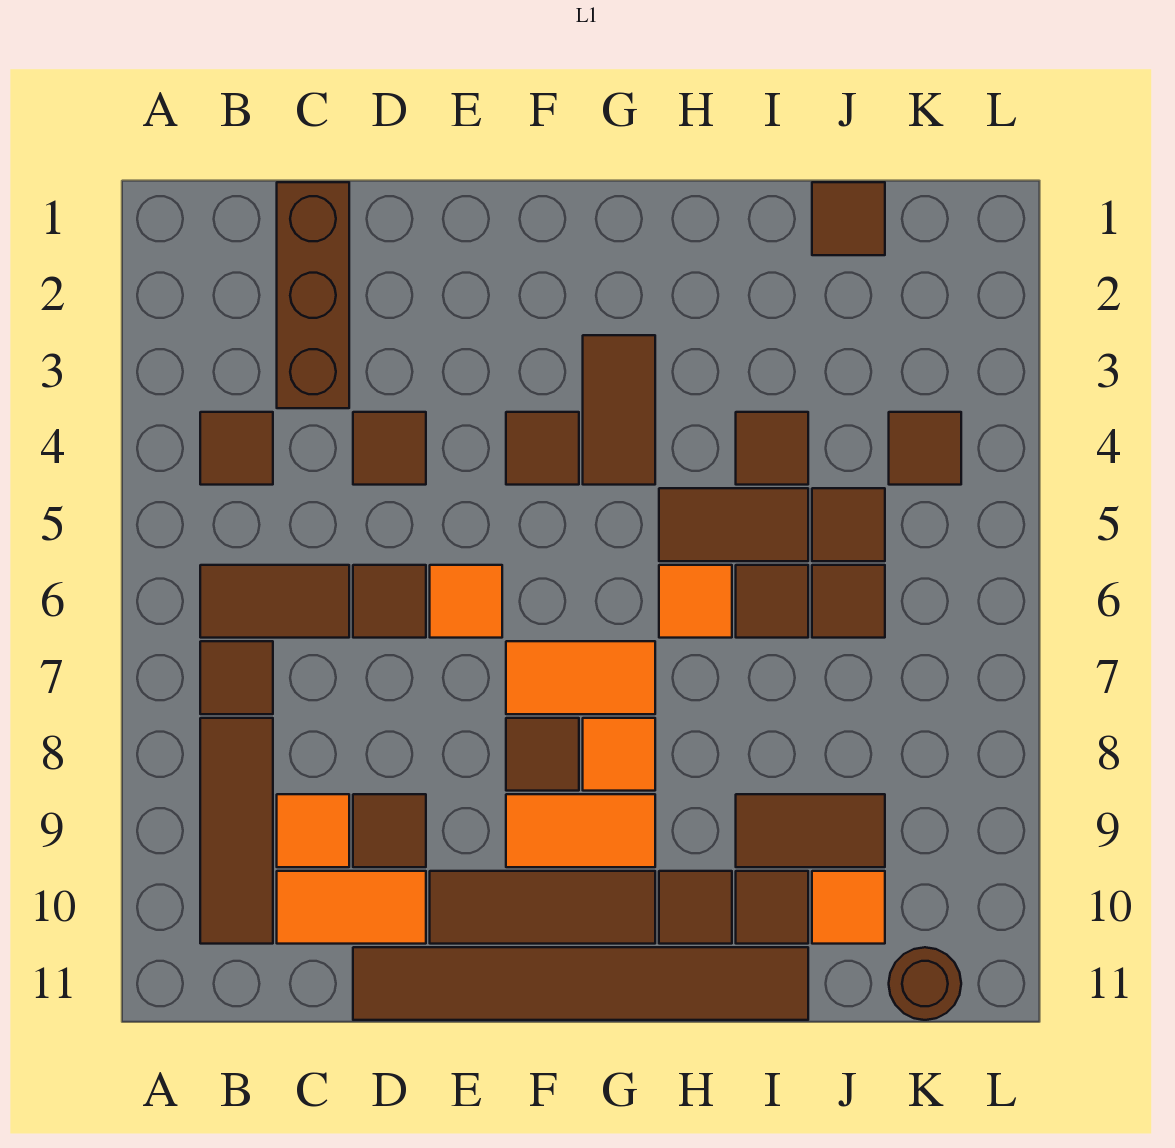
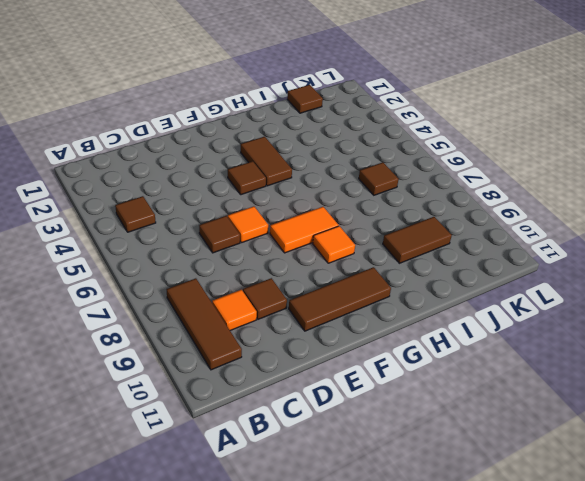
none -> brown 1x2 tile [200,565,349,638]
none -> brown 1x1 tile [200,641,273,714]
none -> brown 1x3 brick [277,182,349,408]
none -> orange 1x2 tile [277,871,426,944]

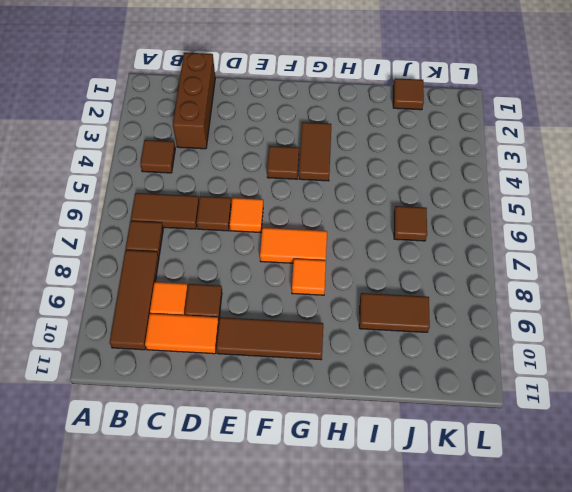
none -> brown 1x1 tile [353,412,426,485]
none -> brown 1x6 tile [353,947,808,1020]
none -> brown 1x1 tile [506,718,579,791]
none -> orange 1x2 tile [506,794,655,867]

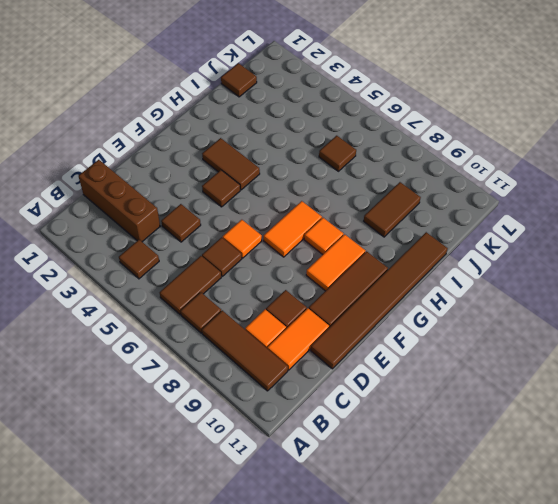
none -> brown 1x1 tile [506,718,579,791]
none -> brown 1x2 tile [659,488,808,561]
none -> orange 1x1 tile [659,565,732,638]
none -> brown 1x1 tile [659,871,732,944]

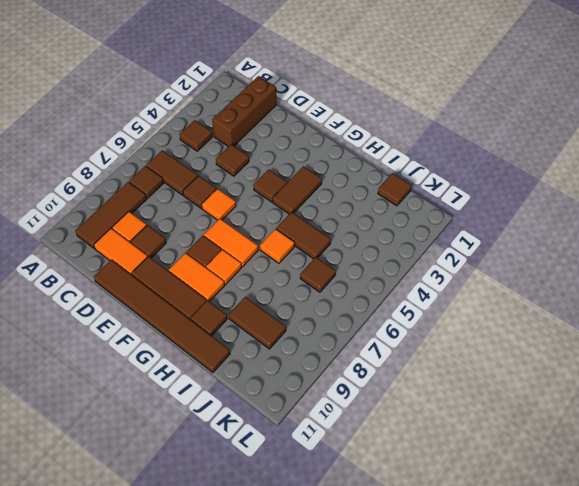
none -> brown 1x1 tile [736,412,808,485]
none -> brown 1x1 tile [736,565,808,638]
none -> brown 1x1 tile [736,871,808,944]
none -> brown 1x1 tile [812,488,885,561]

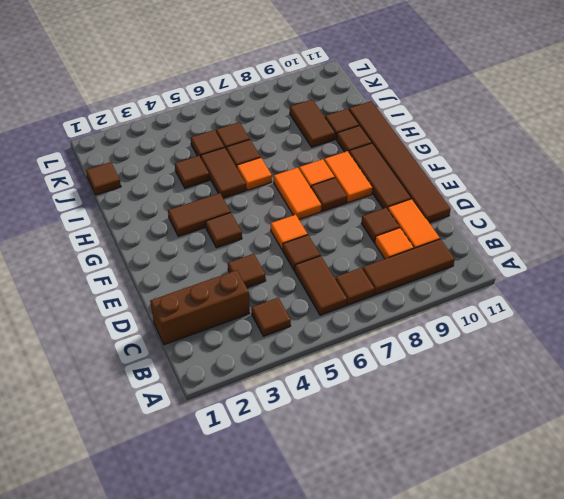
none -> orange 1x1 tile [812,871,885,944]
none -> brown 1x1 tile [889,412,961,485]
none -> brown 1x1 round brick [889,947,961,1020]

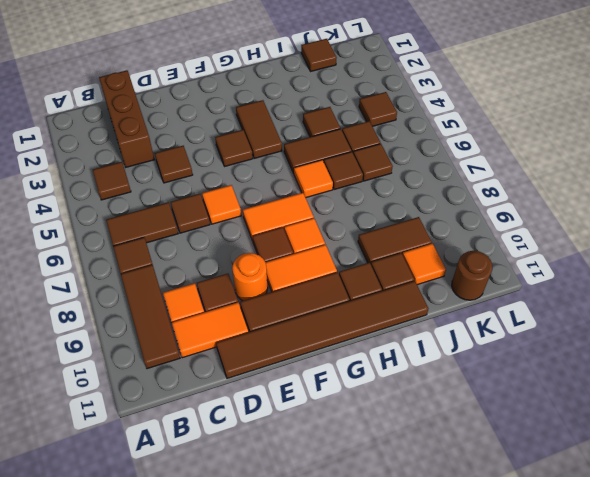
orange 1x1 round brick [232,253,268,301] -> none

